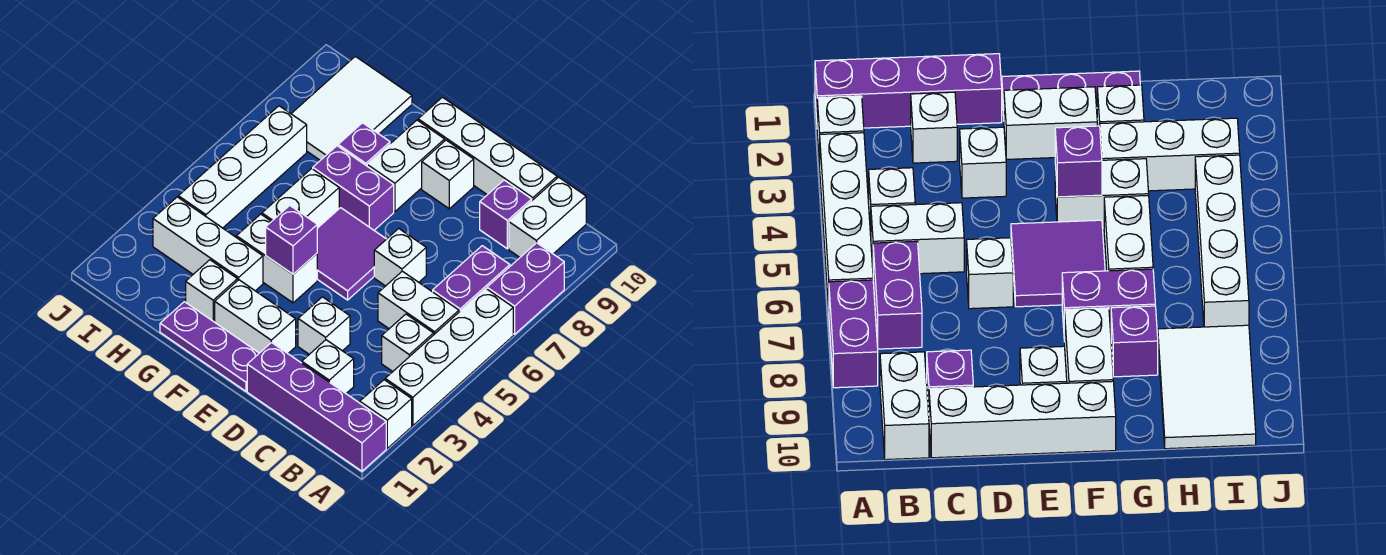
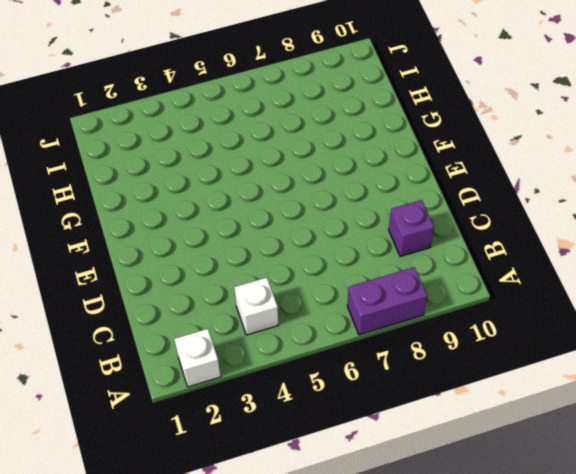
none -> purple 1x4 brick [247,342,386,471]
none -> white 1x4 brick [385,289,513,426]
none -> white 1x2 brick [378,271,459,334]

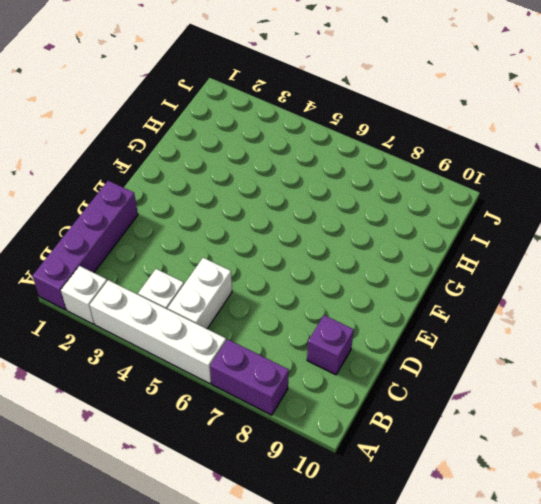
none -> purple 1x2 brick [433,246,510,312]
none -> white 1x2 brick [509,177,586,257]
none -> white 1x1 brick [302,340,354,393]

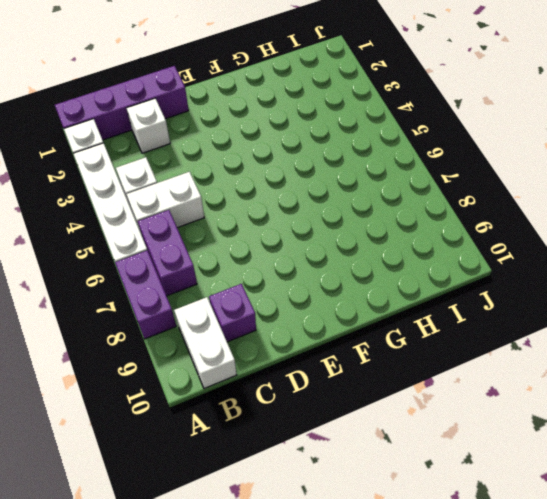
none -> white 1x4 brick [418,97,557,200]
none -> white 1x1 brick [298,297,350,354]
none -> white 1x1 brick [374,228,426,286]

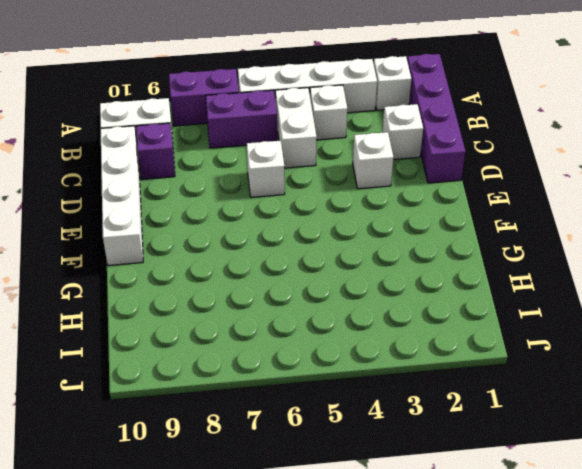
none -> purple 1x3 plate [160,302,259,391]
none -> white 1x2 brick [215,280,296,353]
none -> purple 2x2 tile [317,208,386,300]

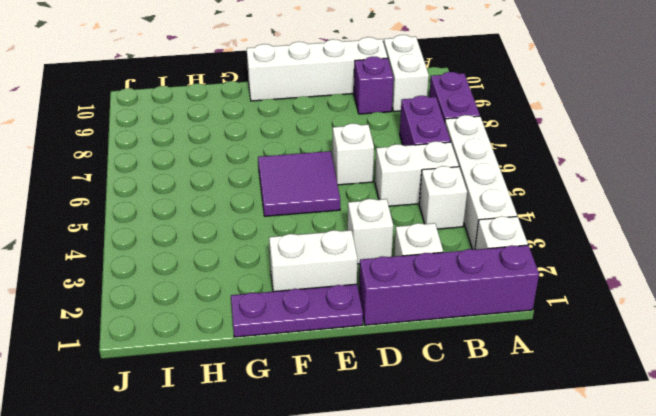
none -> white 1x1 brick [422,140,474,209]
none -> white 1x2 brick [236,214,317,303]
none -> purple 1x2 brick [313,146,394,230]

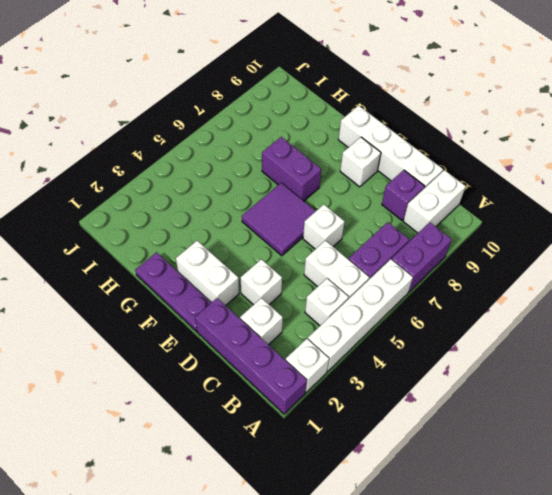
none -> white 1x2 brick [236,214,317,303]
none -> white 1x2 brick [367,120,445,212]
none -> white 1x1 brick [186,260,237,322]

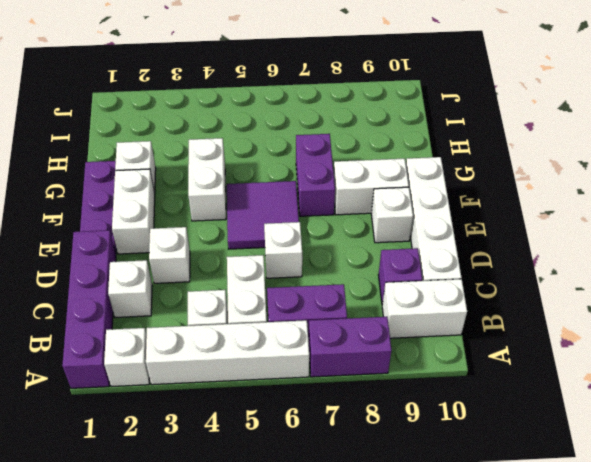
none -> white 1x3 brick [153,197,263,291]
none -> white 1x2 brick [262,169,339,228]
none -> purple 1x1 brick [338,123,390,166]

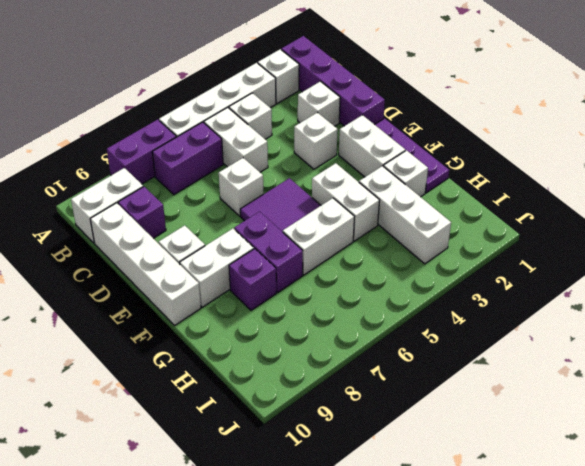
none -> white 2x3 tile [291,56,412,160]
none -> white 1x4 brick [178,106,307,228]
none -> purple 1x1 brick [266,206,317,274]

